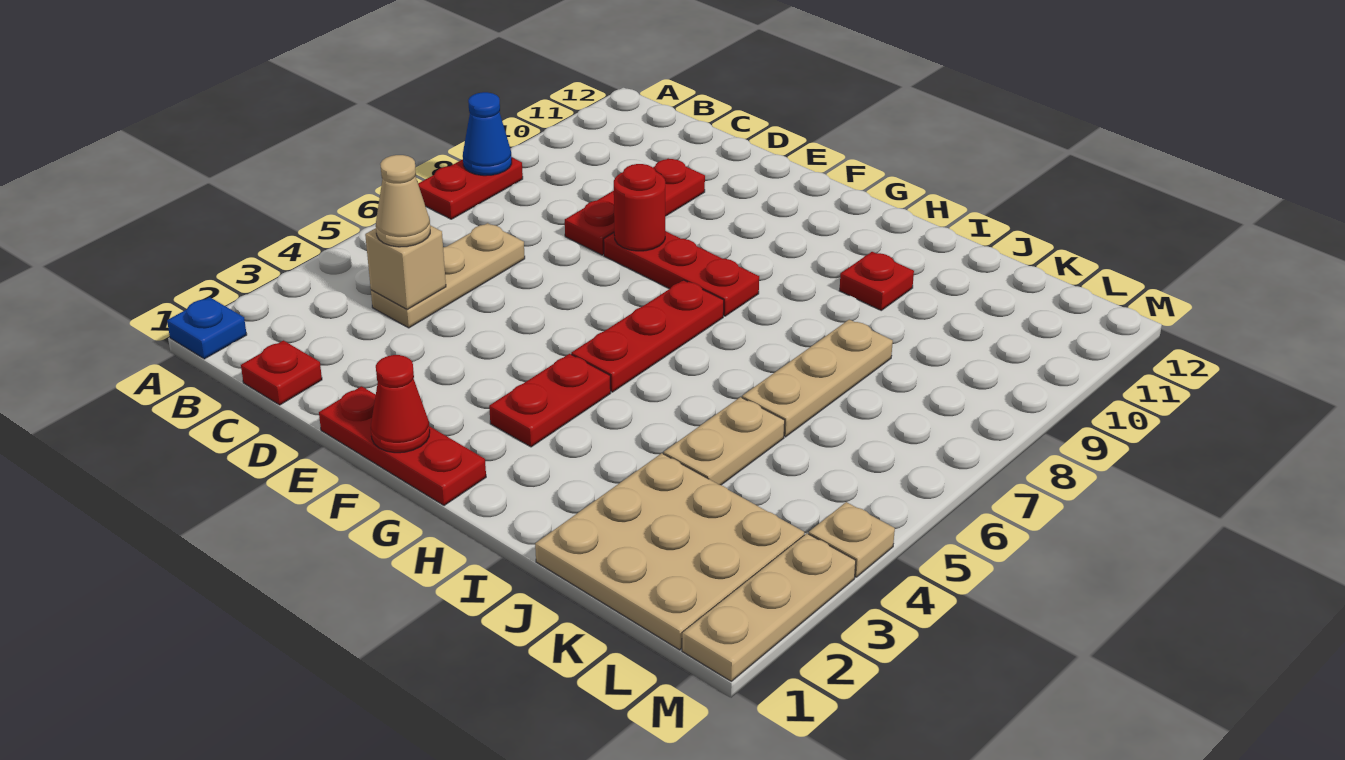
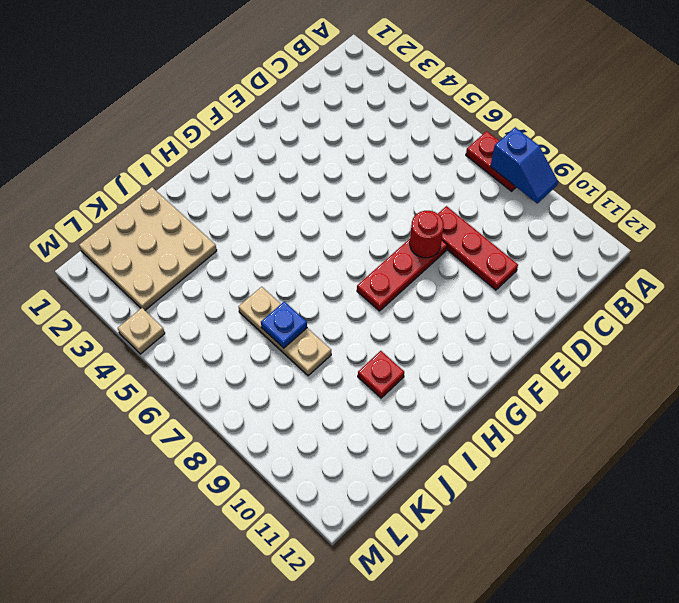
blue 1x2 slope [490,127,558,203] -> blue 1x1 cone [463,92,512,176]
blue 1x1 plate [261,301,307,348] -> blue 1x1 plate moved to [167,297,247,359]
none -> red 1x1 plate [241,340,322,405]
none -> tan 1x3 plate [371,223,525,328]
none -> red 1x3 plate [319,386,486,506]

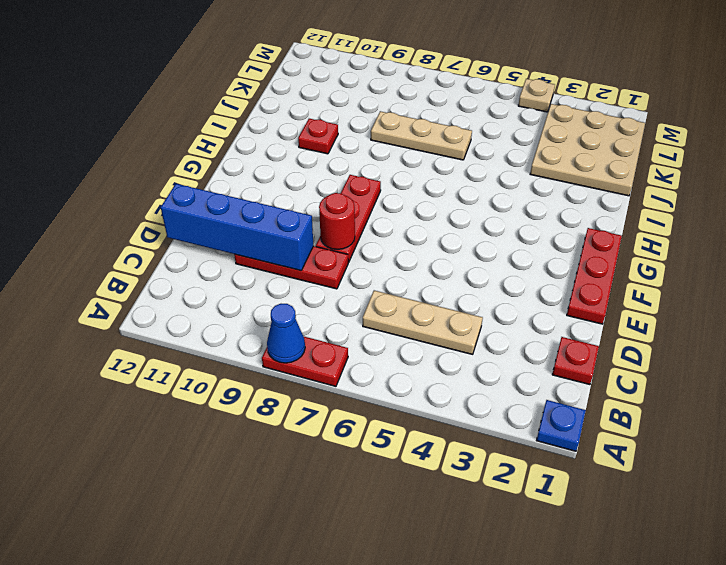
blue 1x4 brick [161,184,313,271] -> none
none -> red 1x2 plate [489,354,611,447]
none -> red 1x3 plate [571,280,724,392]
none -> tan 1x2 plate [664,397,785,485]

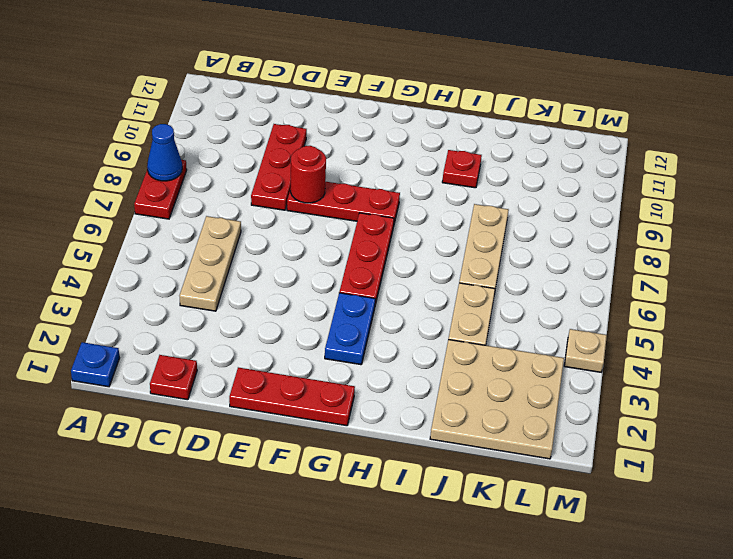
blue 1x2 plate [325,293,375,365] -> red 1x2 plate [489,354,611,447]
none -> tan 1x3 plate [682,534,856,681]
none -> tan 1x1 brick [365,225,446,309]
none -> red 1x1 cone [371,355,430,453]

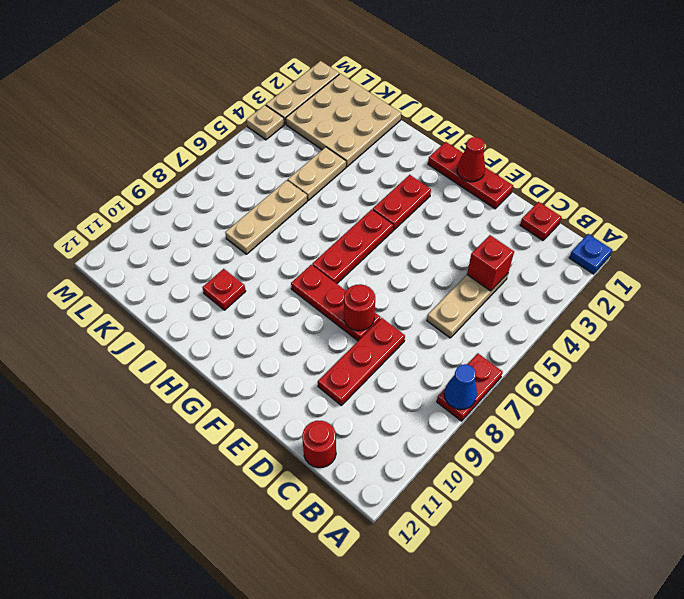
red 1x1 brick [467,235,514,291] -> tan 1x1 brick [365,225,446,309]
red 1x1 round brick [302,421,336,468] -> none
none -> tan 1x1 cone [376,155,430,247]

